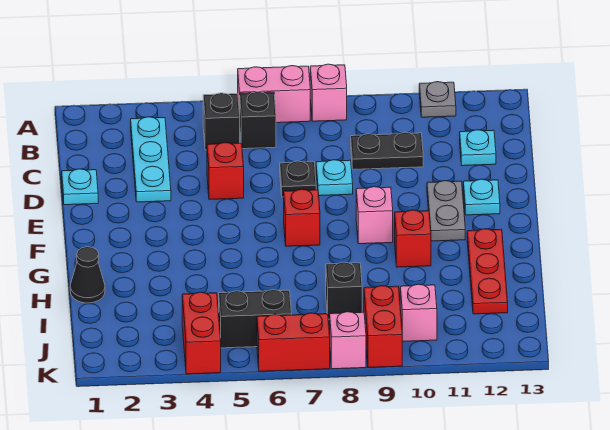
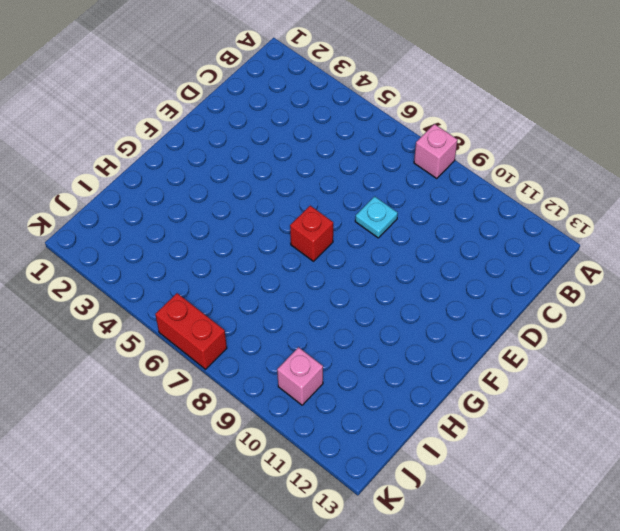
none -> pink 1x2 brick [238,66,310,123]
none -> grey 1x1 plate [419,82,456,117]
none -> cyan 1x3 plate [131,117,171,202]

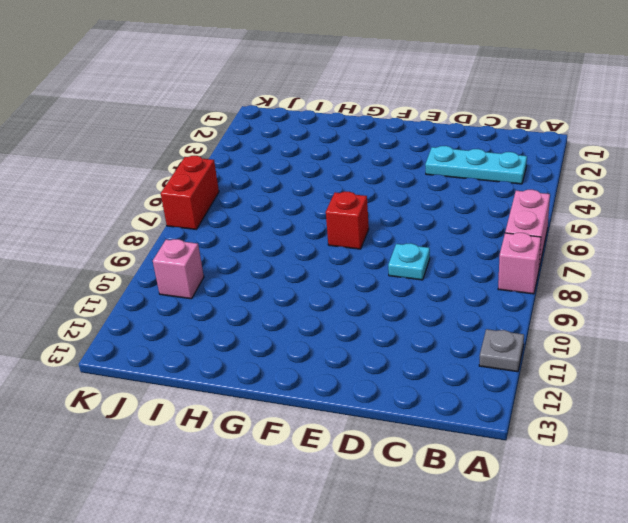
none -> black 1x1 brick [203,93,240,150]
none -> black 1x1 brick [240,92,276,149]
none -> black 1x2 plate [351,132,423,169]

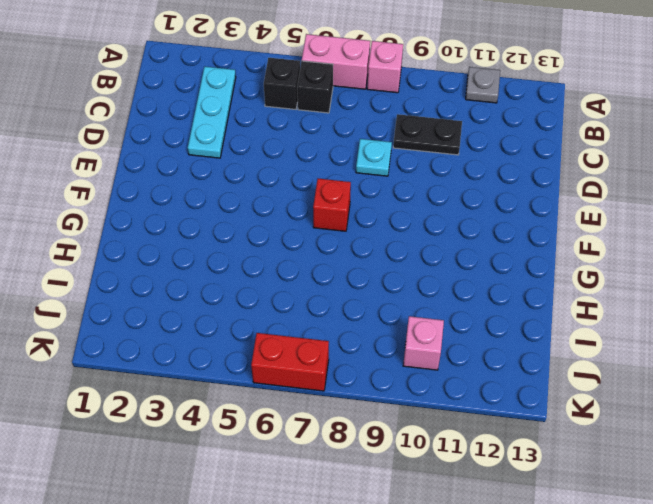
none -> cyan 1x1 plate [460,130,496,166]
none -> cyan 1x1 plate [62,169,98,205]
none -> red 1x1 brick [207,142,244,200]

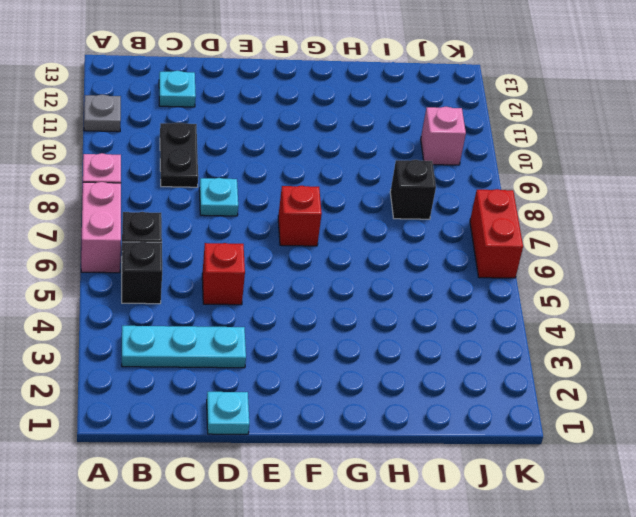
none -> black 1x1 plate [280,161,316,197]
none -> grey 1x2 plate [427,181,465,241]
none -> cyan 1x1 plate [463,179,500,215]

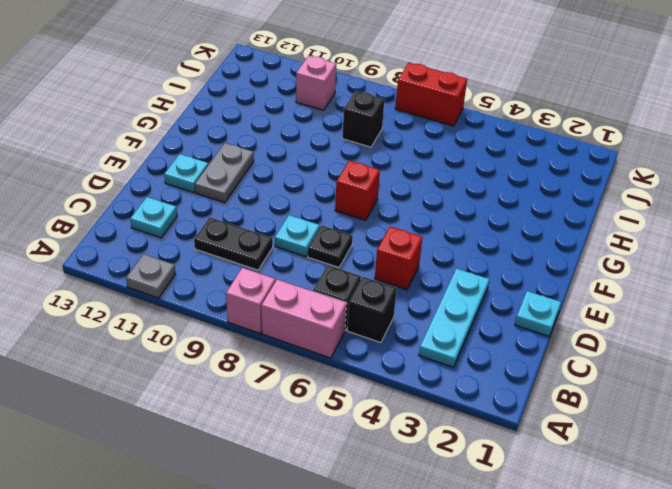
none -> pink 1x1 brick [356,187,393,244]
none -> red 1x1 brick [395,210,431,267]
none -> red 1x3 plate [467,229,508,314]

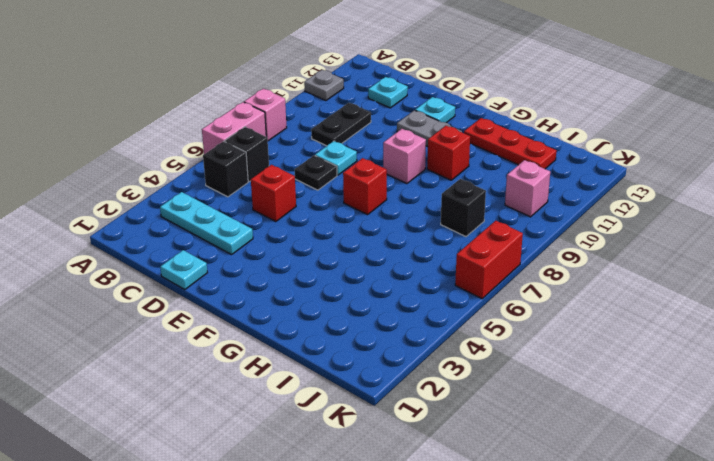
none -> black 1x1 cone [70,247,105,303]
none -> red 1x2 brick [182,292,221,374]
none -> black 1x2 brick [219,290,291,348]

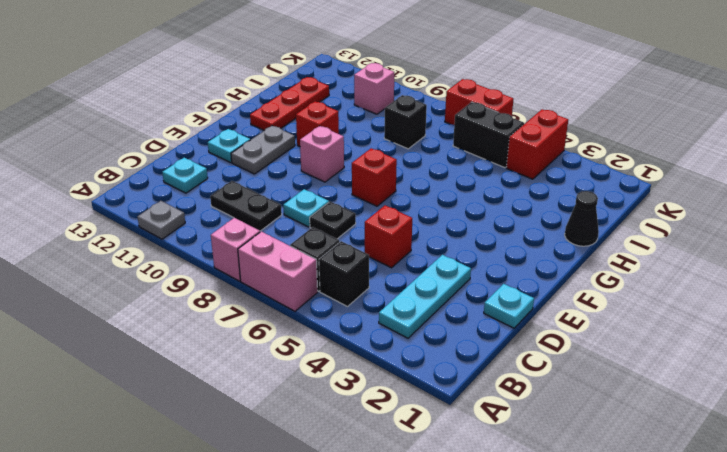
none -> red 1x2 brick [364,286,402,368]
none -> pink 1x1 brick [330,312,366,369]

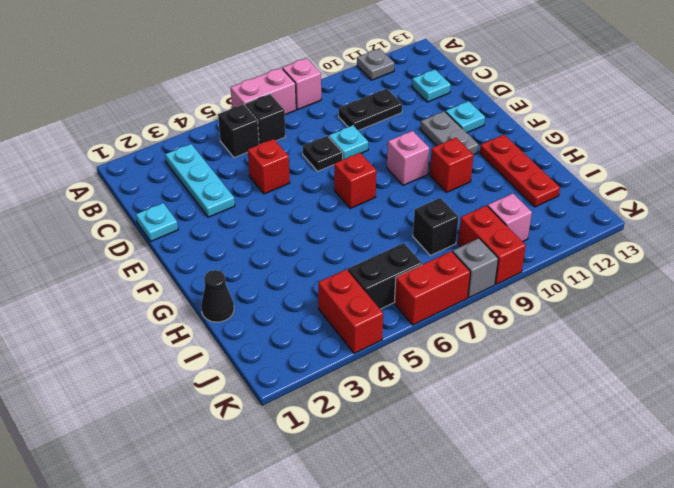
grey 1x1 brick [453,238,498,298] -> pink 1x1 brick [330,312,366,369]

